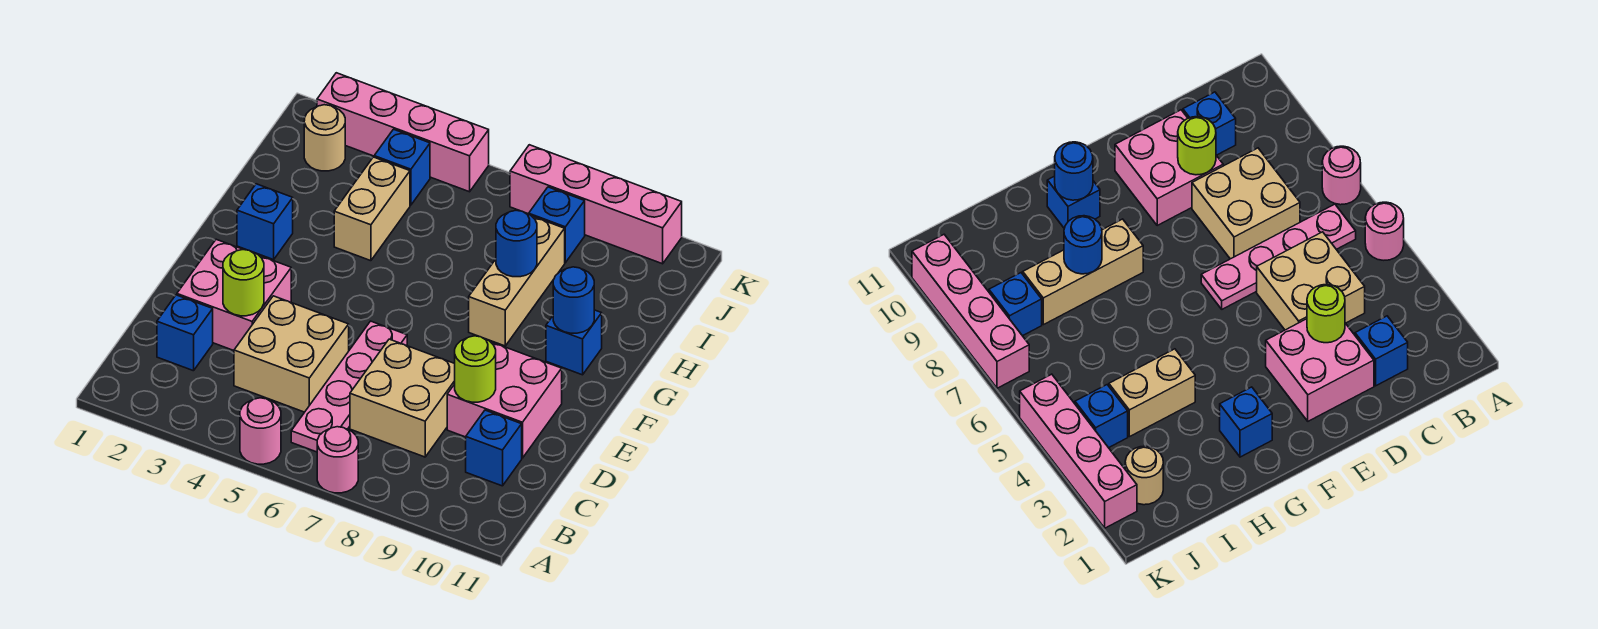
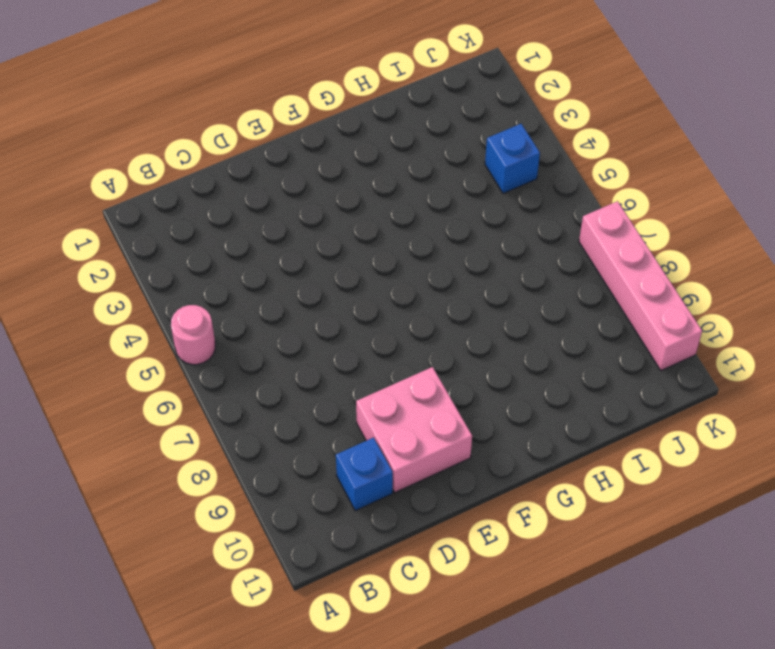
none -> pink 1x1 round brick [317,427,358,493]
none -> pink 1x4 plate [291,321,407,452]
none -> blue 1x1 brick [157,295,213,371]

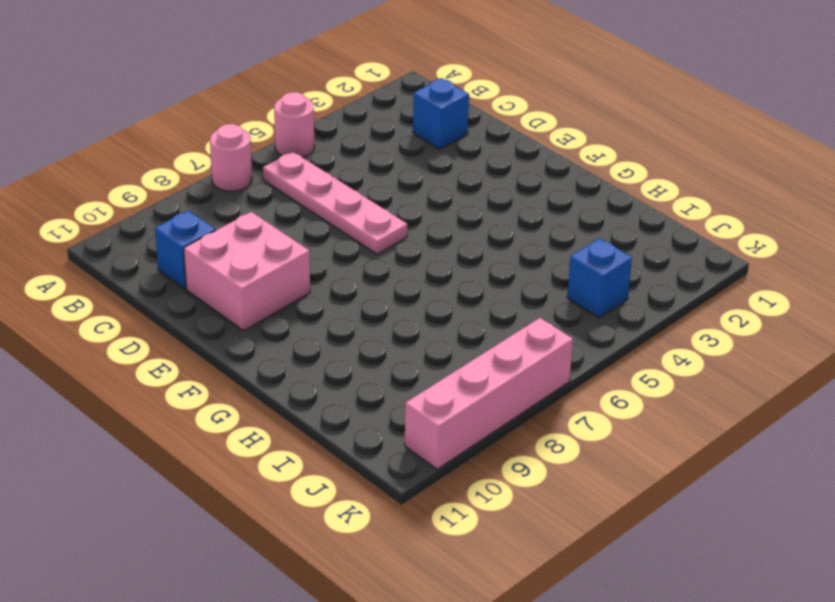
none -> tan 2x2 brick [234,296,349,412]
none -> tan 2x2 brick [350,339,455,457]
none -> pink 2x2 brick [177,239,291,350]

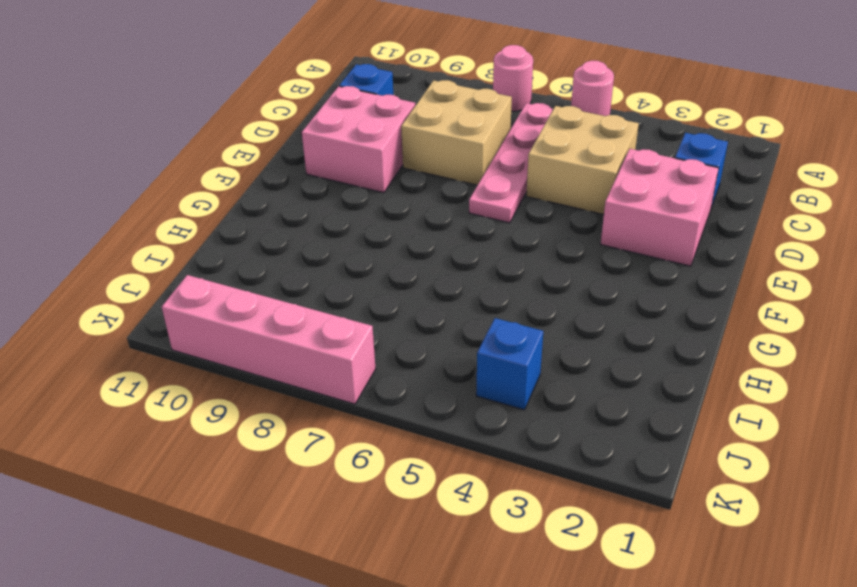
none -> blue 1x1 brick [237,184,293,260]
none -> tan 1x3 brick [469,216,565,346]
none -> blue 1x1 brick [546,310,602,375]

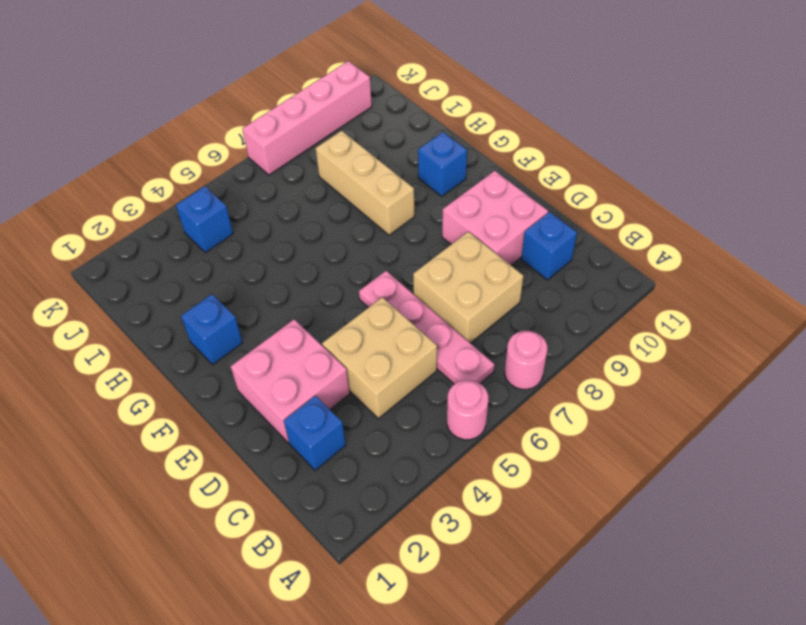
none -> tan 1x2 brick [334,157,410,261]
none -> tan 1x1 round brick [304,105,345,171]
none -> blue 1x1 brick [529,187,585,263]

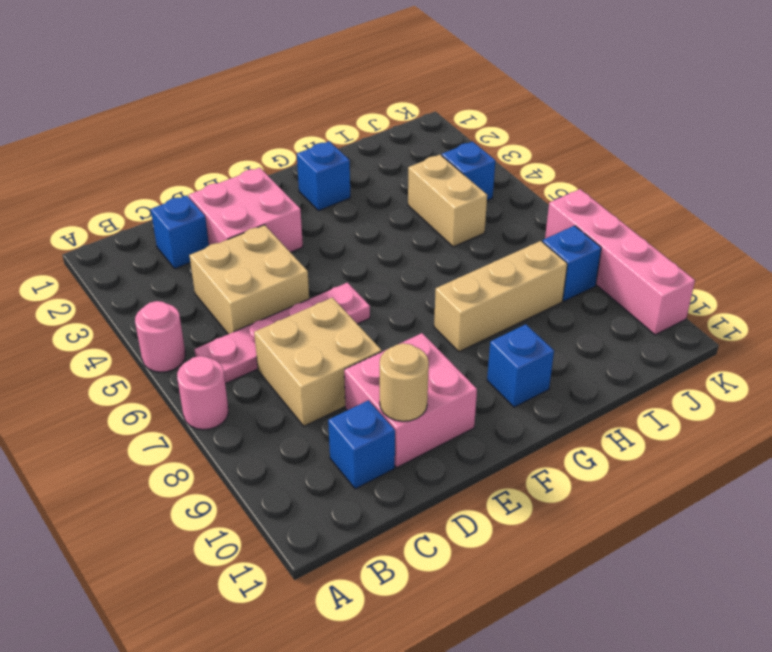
tan 1x1 round brick [380,343,429,421] -> tan 1x1 round brick moved to [304,105,345,171]
tan 1x2 brick [408,155,487,247] -> tan 1x2 brick turned to [334,157,410,261]
none -> pink 1x4 brick [317,73,489,192]
none -> lime 1x1 round brick [223,250,264,316]
none -> lime 1x1 round brick [455,336,496,402]

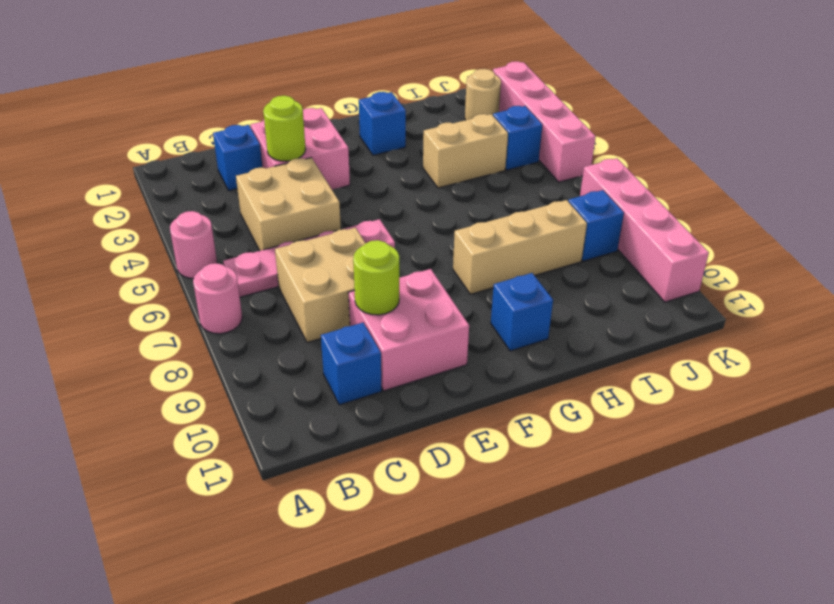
none -> blue 1x1 round brick [553,267,594,333]
none -> blue 1x1 round brick [496,210,537,277]

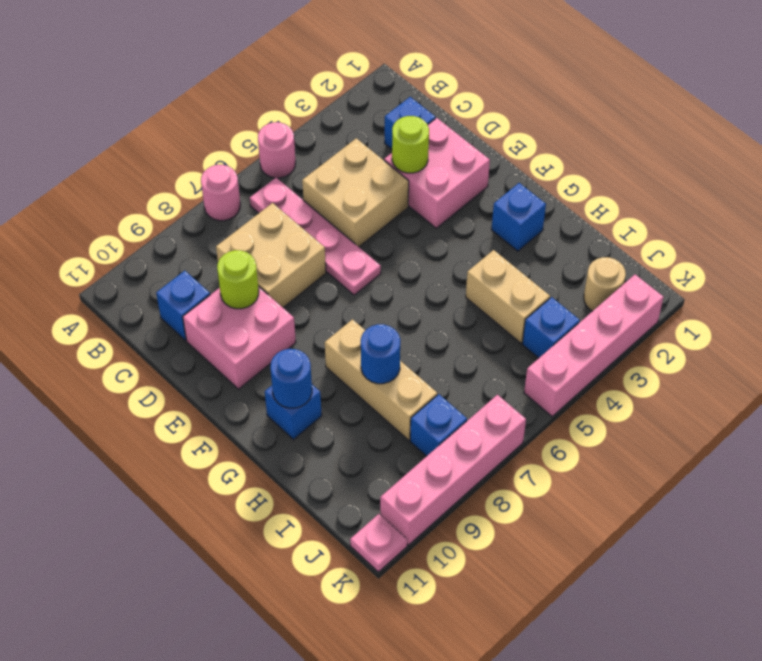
pink 1x1 plate [350,514,407,572] -> none

